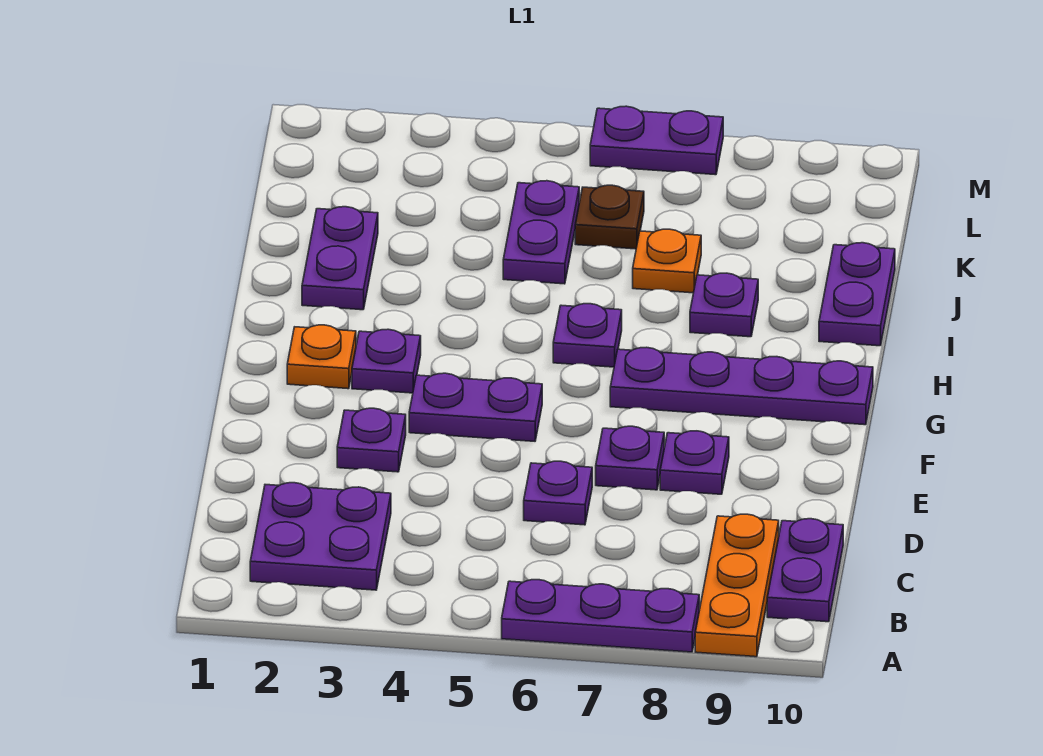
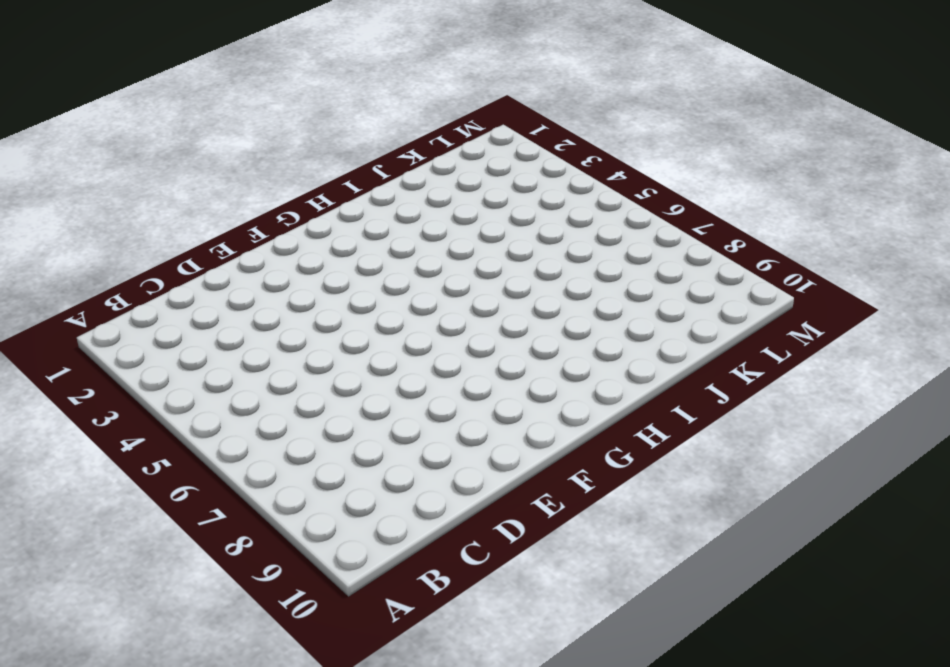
none -> purple 1x3 plate [502,580,699,652]
none -> orange 1x3 plate [695,514,779,657]
none -> purple 2x2 plate [250,483,391,590]

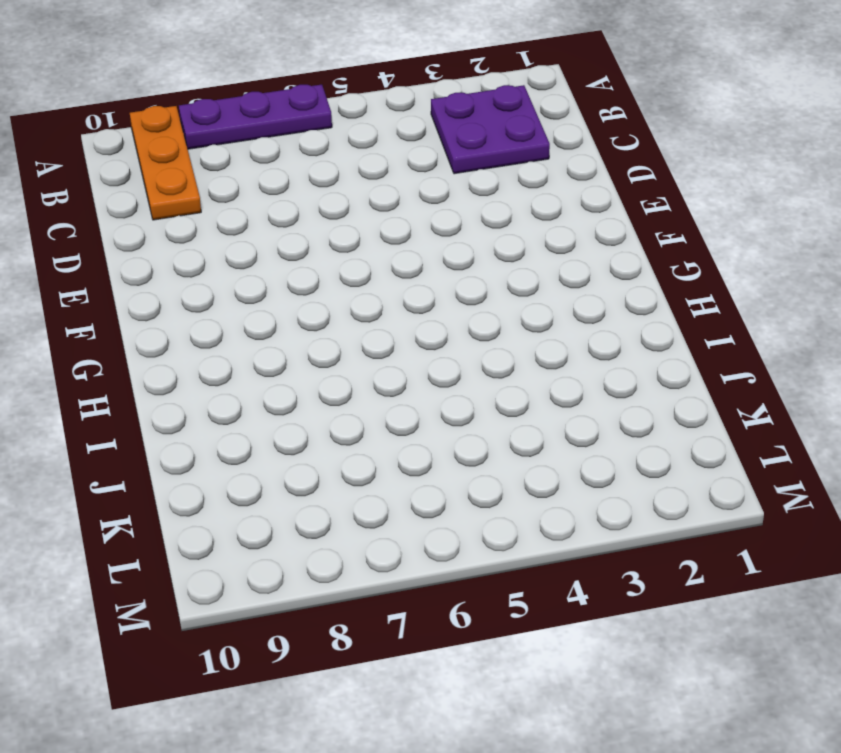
none -> purple 1x2 plate [767,519,843,622]
none -> purple 1x1 plate [524,461,592,525]
none -> purple 1x1 plate [337,408,406,472]

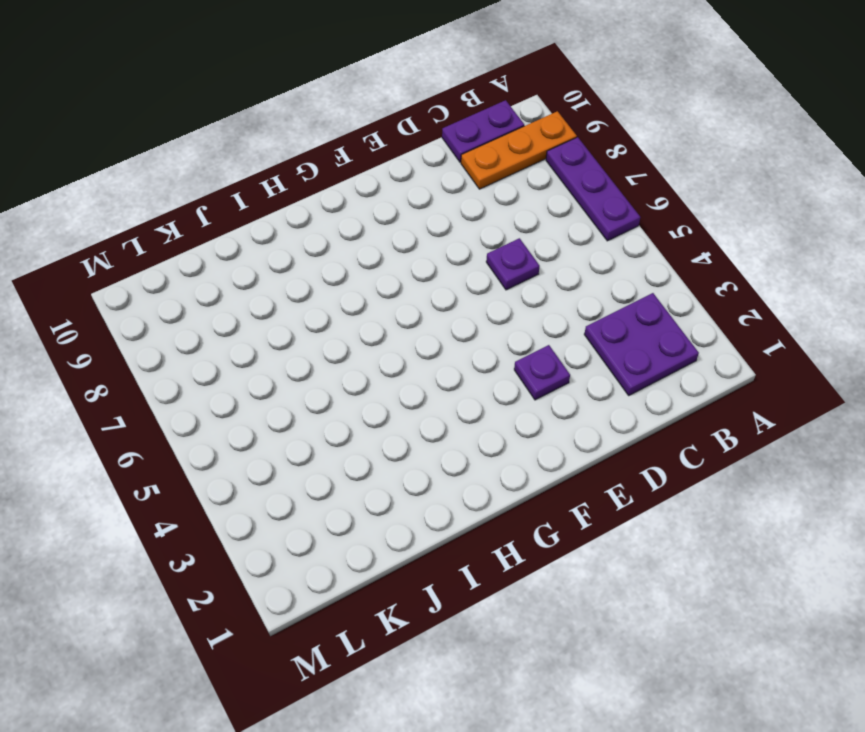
none -> purple 1x1 plate [596,426,664,490]
none -> purple 1x1 plate [660,431,729,494]
none -> purple 1x2 plate [409,373,542,441]

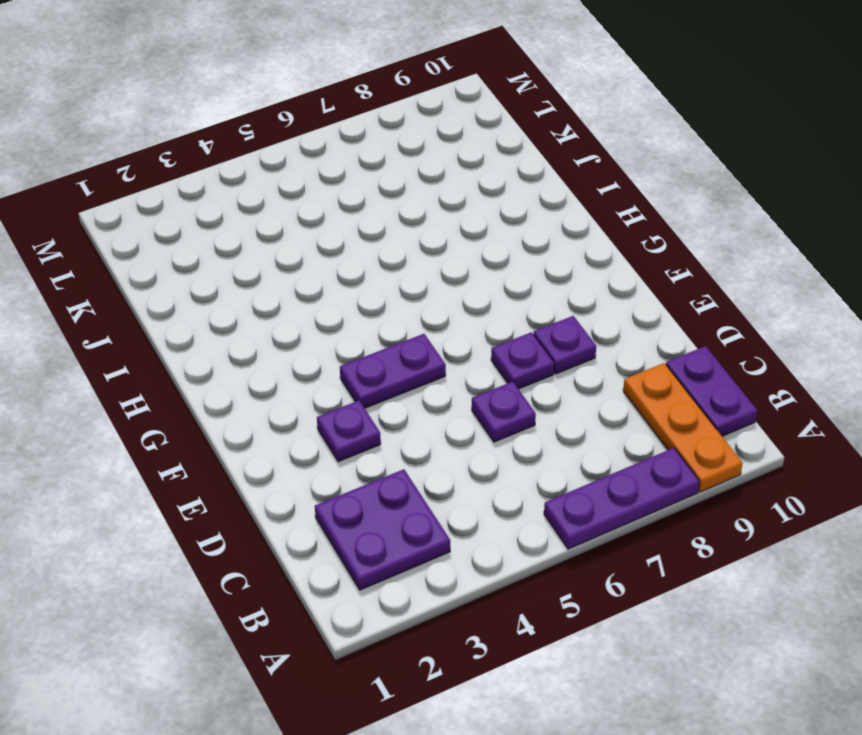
none -> orange 1x1 plate [287,325,356,389]
none -> purple 1x1 plate [352,329,421,393]
none -> purple 1x4 plate [610,347,873,425]

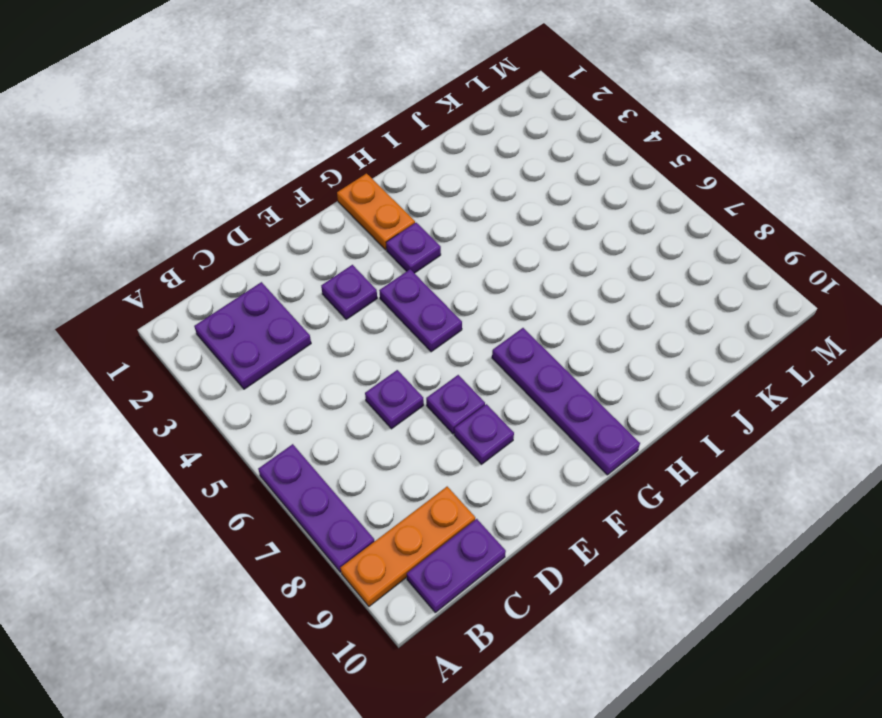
orange 1x2 plate [337,174,415,250] -> orange 1x1 plate [287,325,356,389]
none -> purple 1x1 plate [553,304,622,367]
none -> purple 1x2 plate [302,207,378,310]
none -> purple 1x1 plate [690,273,758,337]

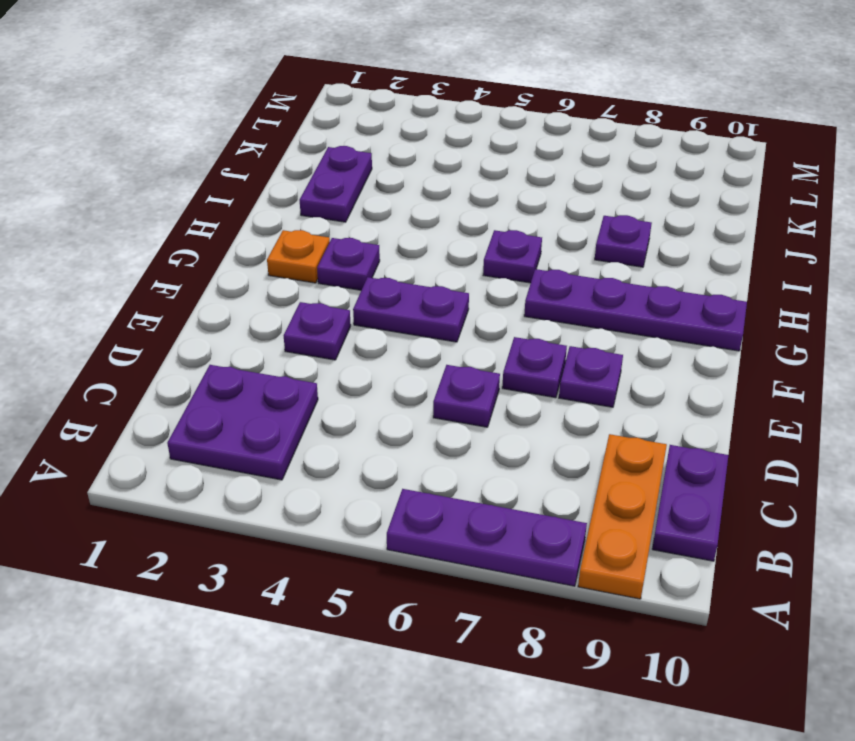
none -> purple 1x2 plate [819,243,895,346]
none -> purple 1x2 plate [503,181,579,284]
none -> orange 1x1 plate [633,229,701,293]

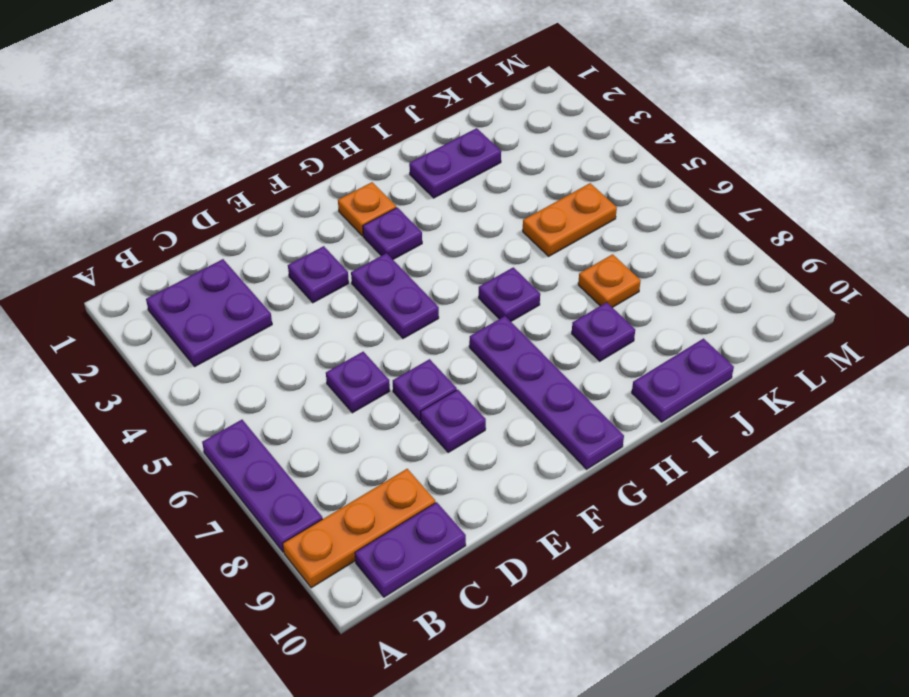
orange 1x2 plate [523,183,617,256] -> purple 1x2 plate [503,181,579,284]
none -> brown 1x1 plate [575,185,644,249]
none -> purple 1x2 plate [590,106,723,175]

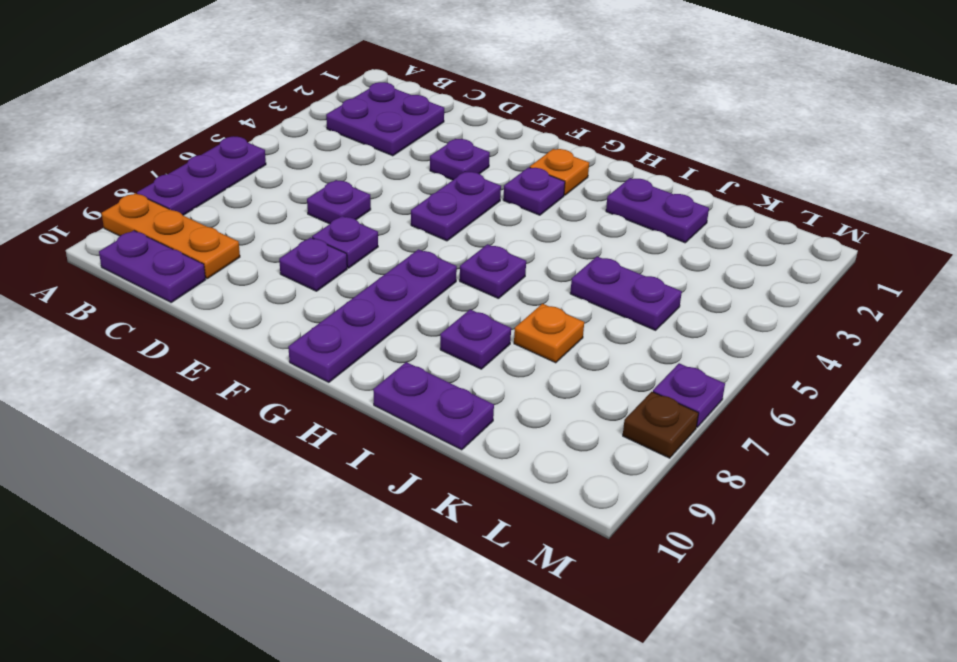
purple 1x1 plate [653,363,725,427] -> purple 1x2 plate [590,106,723,175]
brown 1x1 plate [623,392,699,458] -> brown 1x1 plate moved to [575,185,644,249]

